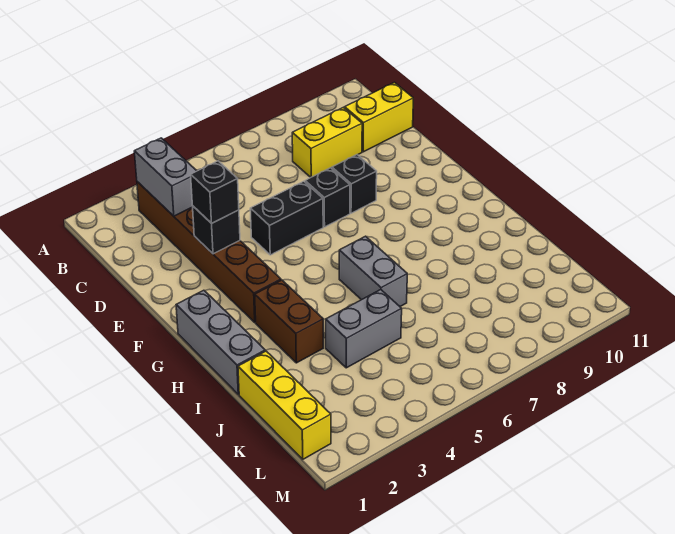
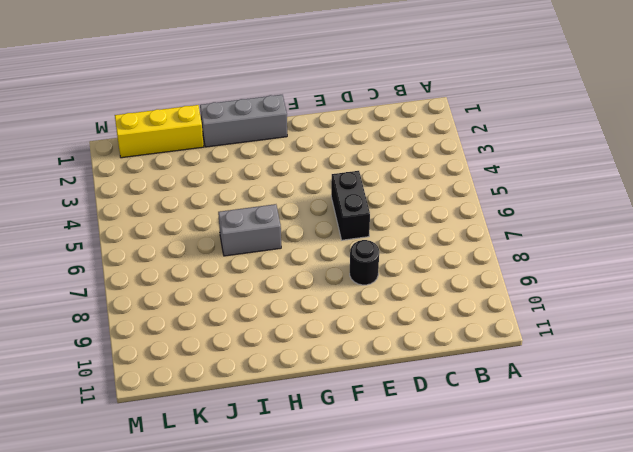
black 1x1 round brick [350,240,379,285] -> black 1x1 brick [332,155,377,213]
none -> brown 1x6 brick [137,182,281,322]
none -> yellow 1x2 brick [292,107,362,177]
none -> yellow 1x2 brick [345,82,413,152]

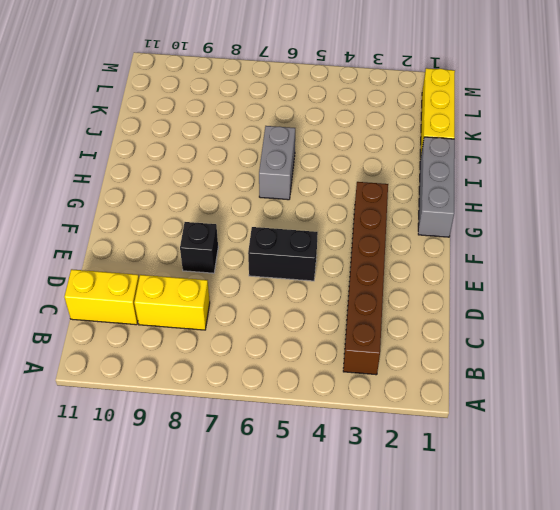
none -> black 1x1 brick [305,168,350,227]
none -> brown 1x2 brick [255,280,323,363]
none -> grey 1x2 brick [326,290,402,368]

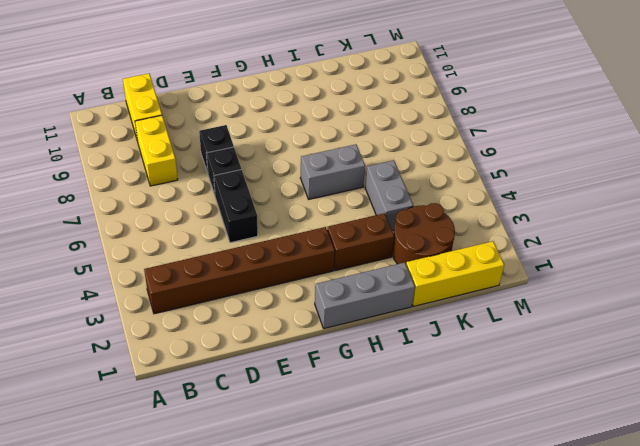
brown 2x2 round brick [392,203,455,264] -> none
none -> grey 1x2 brick [134,138,196,216]
none -> black 1x1 brick [193,206,240,254]
none -> black 1x1 brick [191,161,239,223]

